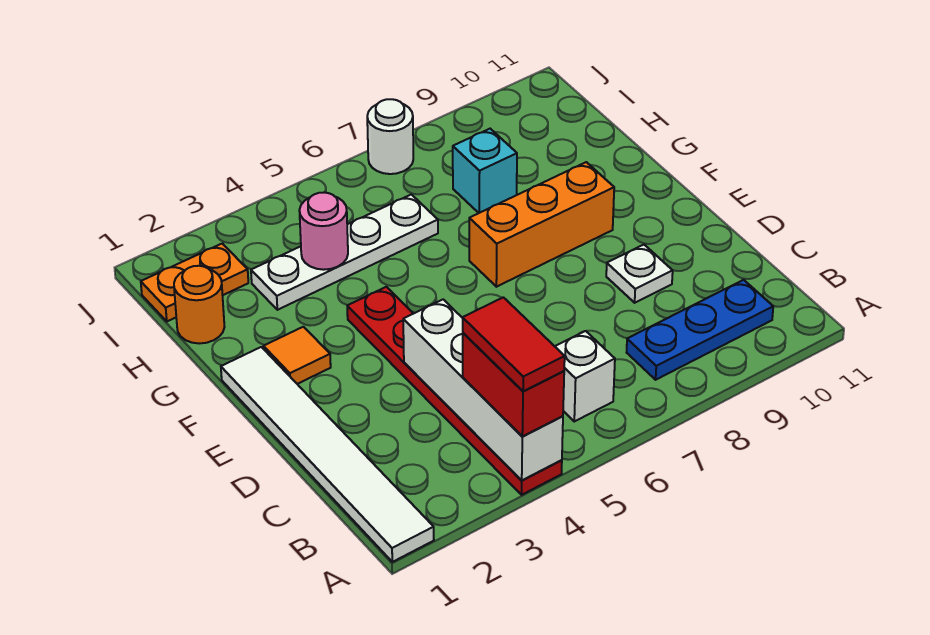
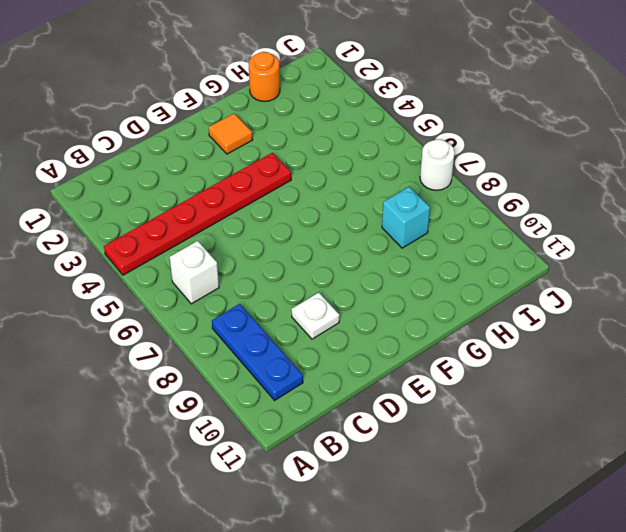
none -> white 1x6 tile [221,347,434,562]
none -> orange 1x3 brick [469,162,614,287]
none -> white 1x4 plate [251,194,438,310]

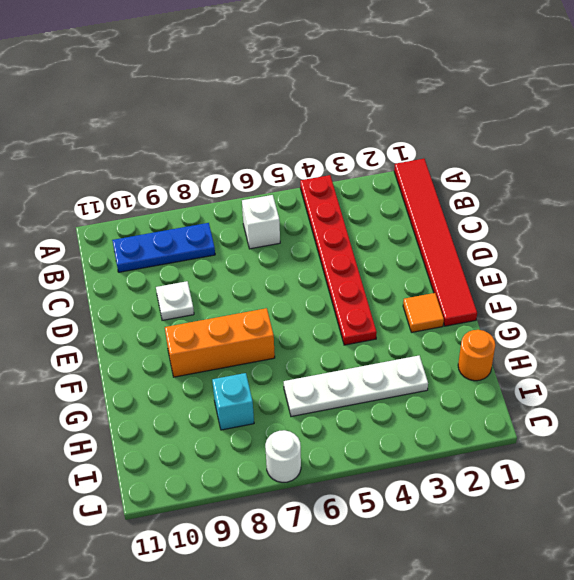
red 1x6 tile [394,159,477,326] -> white 1x6 tile [221,347,434,562]
none -> orange 1x2 plate [141,243,248,321]
none -> white 1x4 brick [403,300,563,480]
none -> pink 1x1 round brick [299,192,348,270]

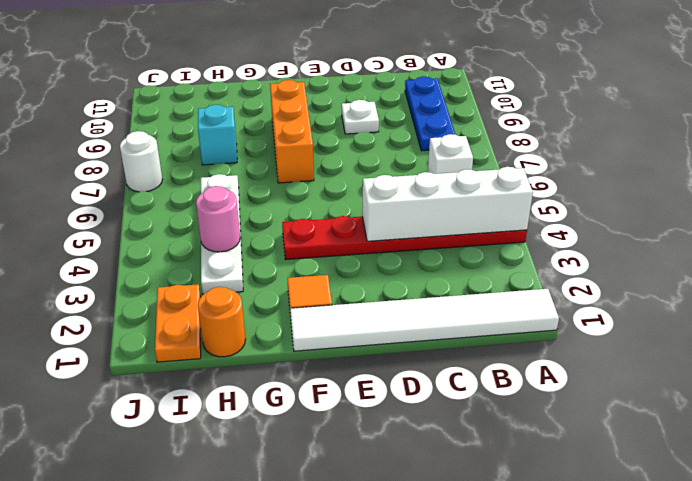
none -> red 1x2 brick [463,333,564,436]
none -> red 1x2 tile [463,297,565,392]

